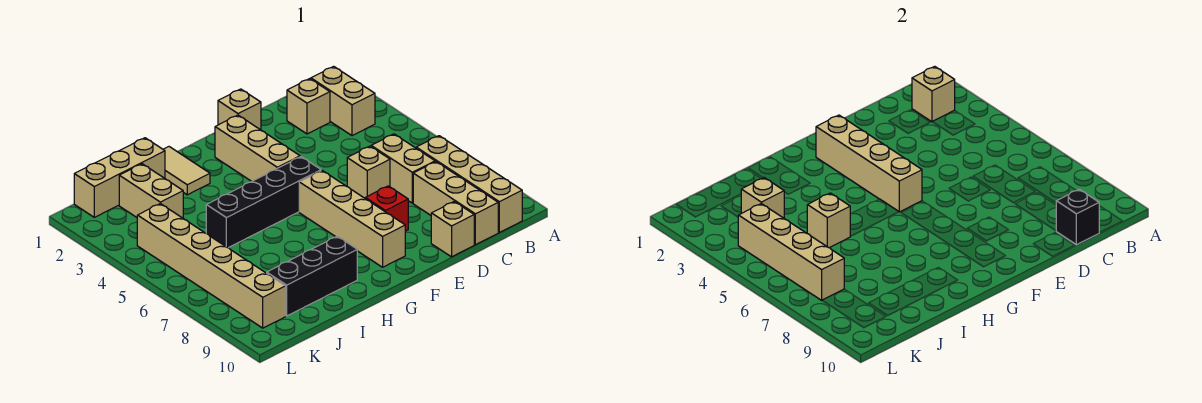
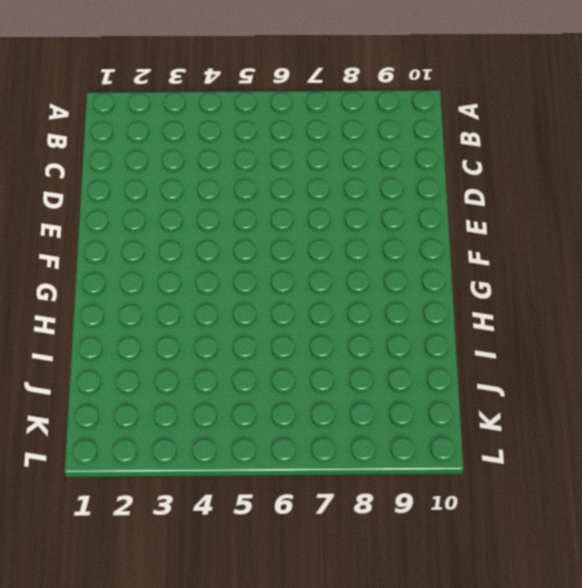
none -> tan 1x2 brick [311,66,375,136]
none -> tan 1x4 brick [416,136,522,232]
none -> tan 1x1 brick [287,79,330,134]

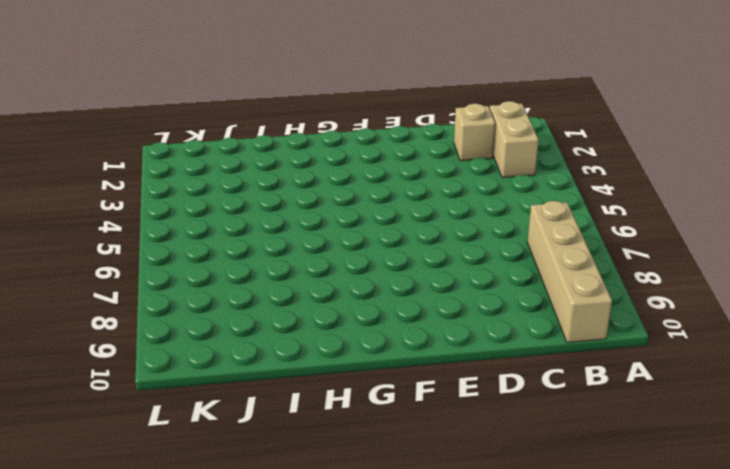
none -> tan 1x2 brick [371,134,435,203]
none -> tan 1x3 brick [413,162,498,245]
none -> tan 1x1 brick [347,146,390,198]

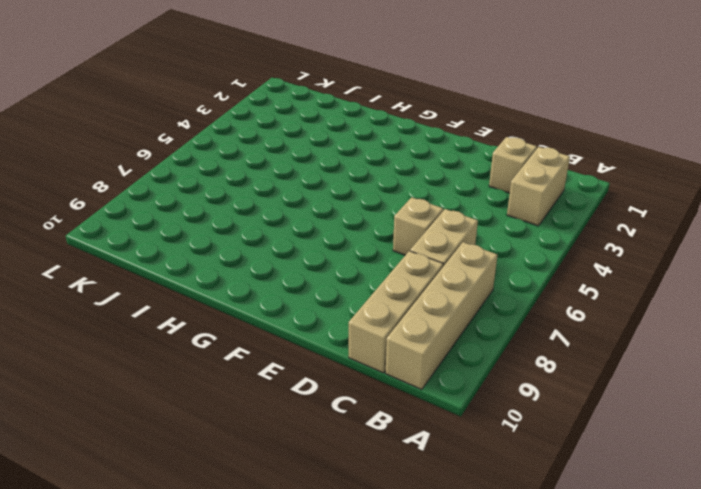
none -> tan 1x1 brick [431,202,474,257]
none -> tan 1x1 brick [218,89,261,130]
none -> red 1x1 brick [365,186,408,231]

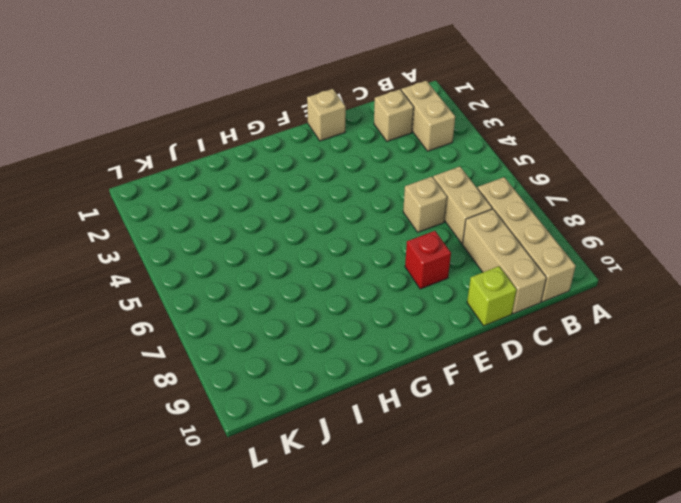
lime 1x1 brick [467,266,517,326] -> tan 1x1 brick [431,202,474,257]
none -> tan 1x3 brick [215,115,300,181]
none -> black 1x4 brick [206,157,321,248]
none -> tan 1x4 brick [299,171,405,267]

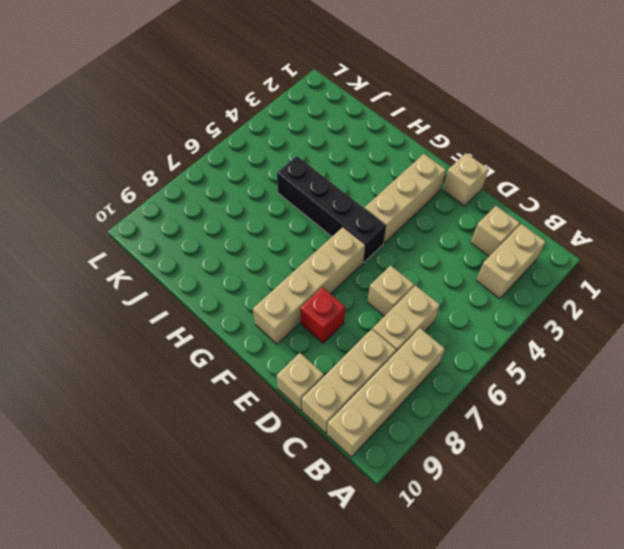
none -> tan 1x2 tile [163,147,210,195]
none -> black 1x3 brick [267,236,357,316]
none -> tan 1x3 brick [74,138,165,217]

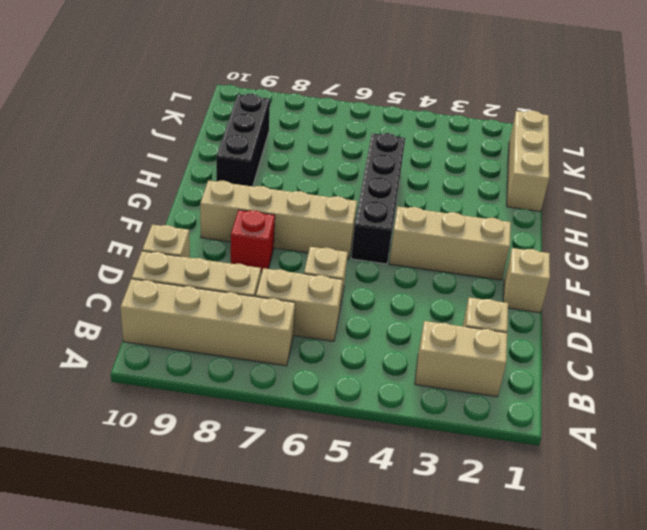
none -> tan 1x2 tile [163,147,210,195]
none -> tan 1x2 brick [119,164,183,218]
none -> tan 1x6 brick [137,204,286,328]

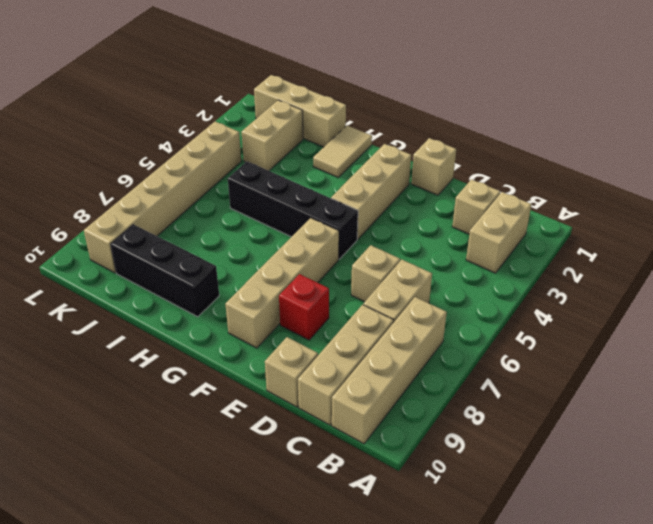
none -> tan 1x1 brick [912,66,955,122]
none -> black 1x1 brick [1056,189,1099,245]
none -> tan 1x4 brick [816,115,922,212]

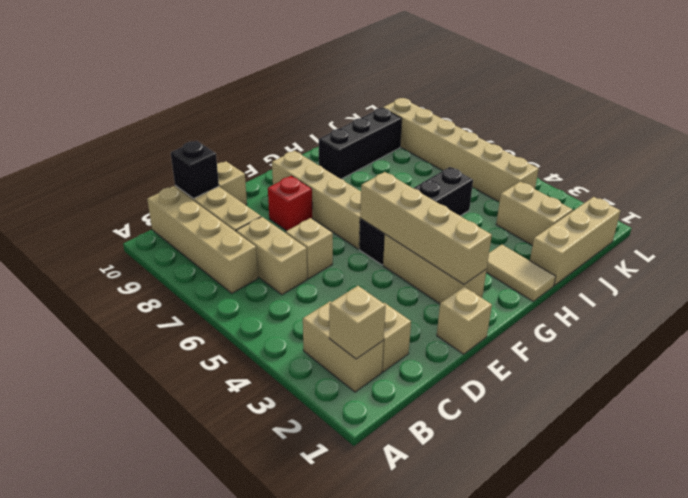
none -> tan 1x1 brick [807,193,850,248]
none -> tan 1x1 brick [741,178,784,218]
none -> tan 1x4 brick [738,204,844,300]

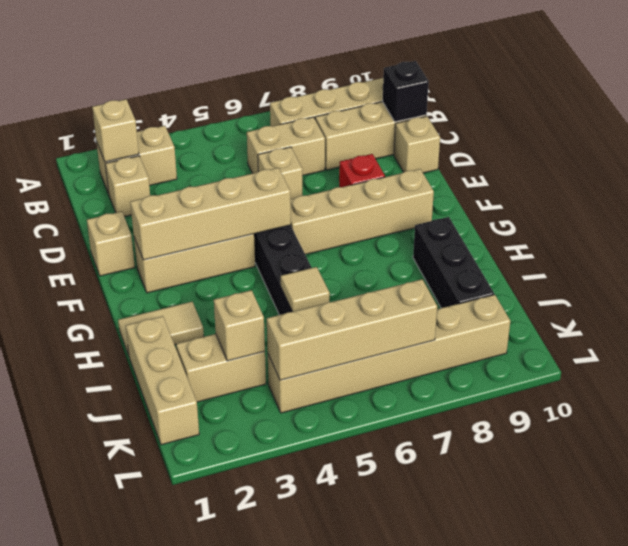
tan 1x1 tile [281,267,330,312] -> tan 1x1 brick [807,193,850,248]

